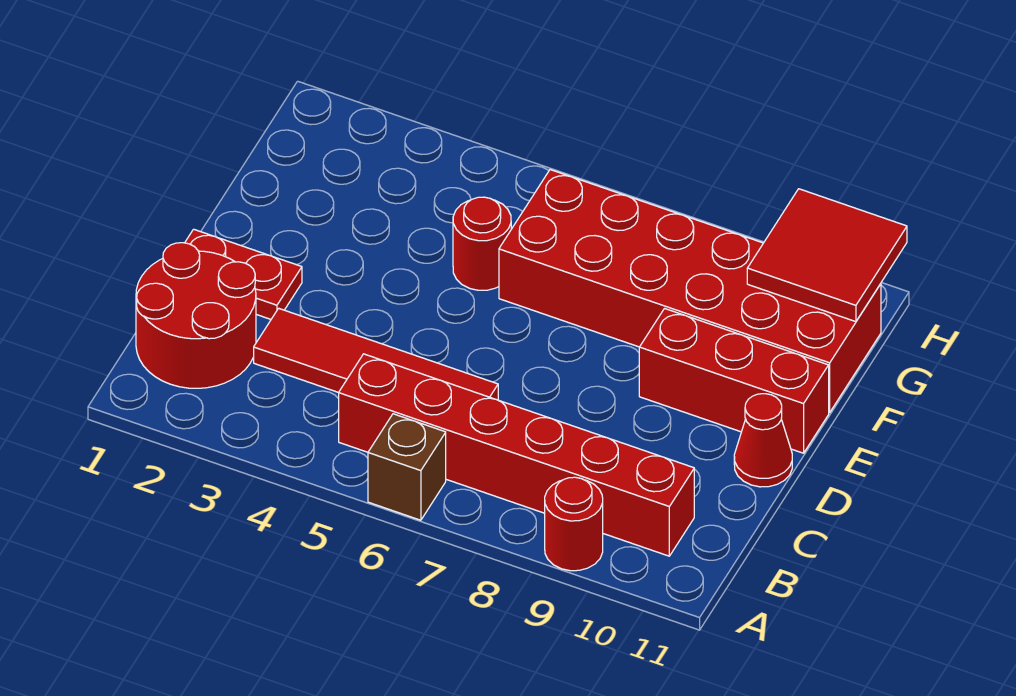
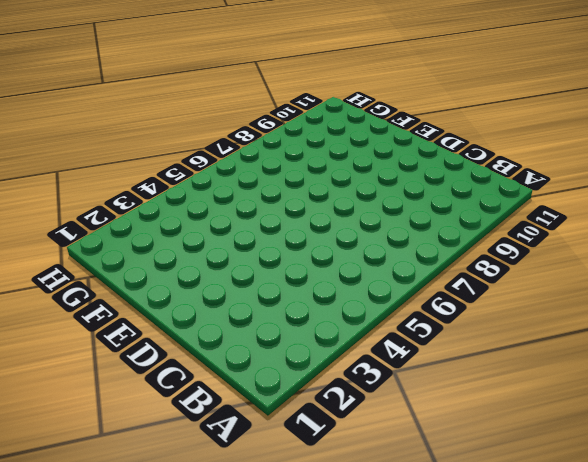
none -> brown 1x1 brick [368,414,446,520]
none -> red 1x1 round brick [545,477,603,571]

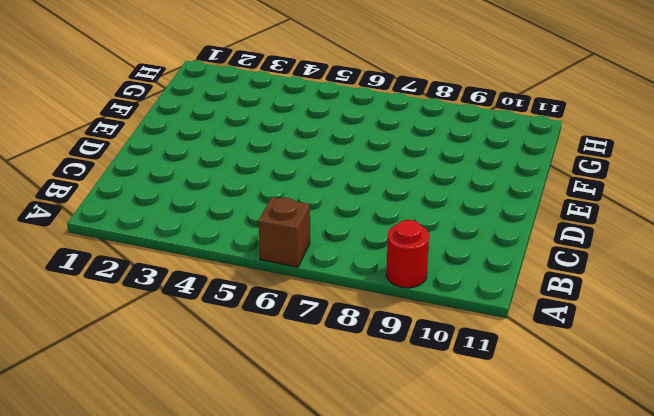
none -> red 2x2 round brick [136,243,256,388]
none -> red 1x6 brick [339,354,694,556]

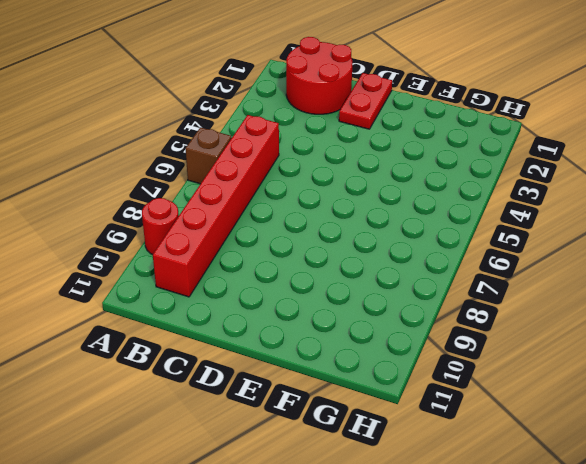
none -> red 1x4 tile [254,308,498,400]
none -> red 1x1 cone [734,394,792,487]

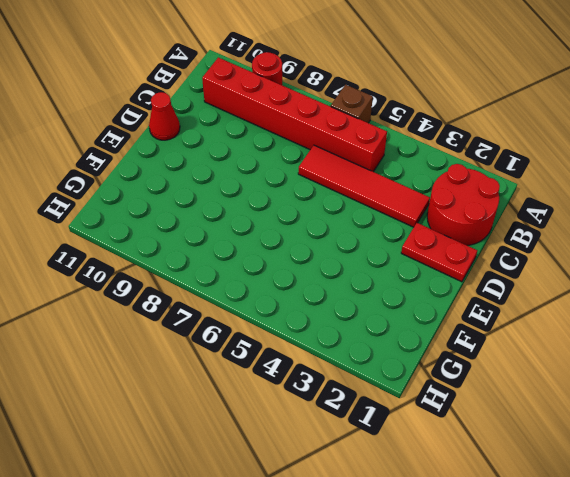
none -> red 1x3 brick [639,308,829,453]
none -> red 1x1 round brick [453,197,511,290]

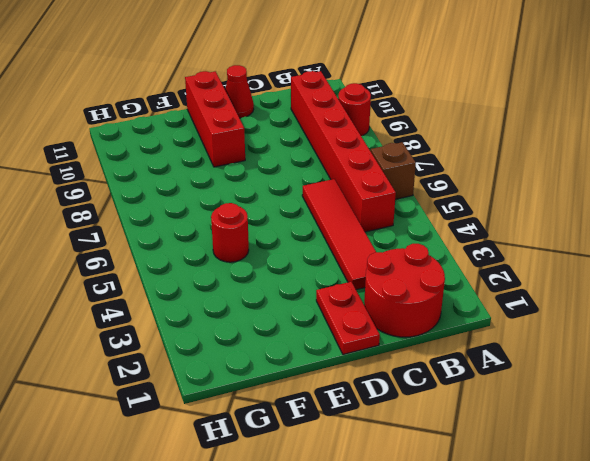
none -> red 2x6 brick [499,170,881,412]
none -> red 2x2 tile [747,189,907,322]

